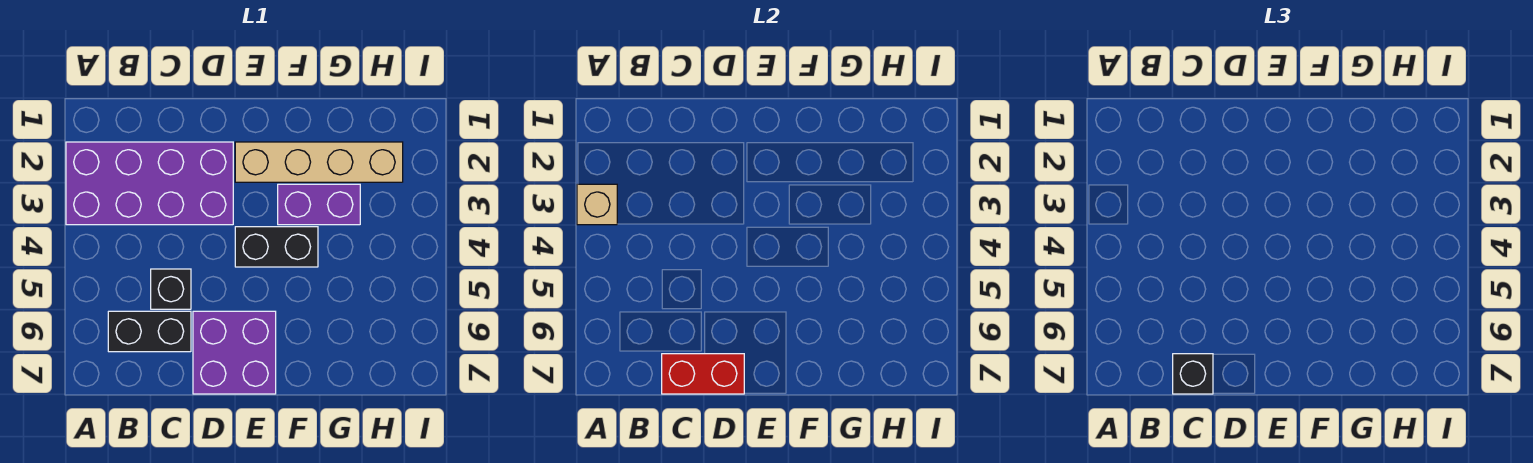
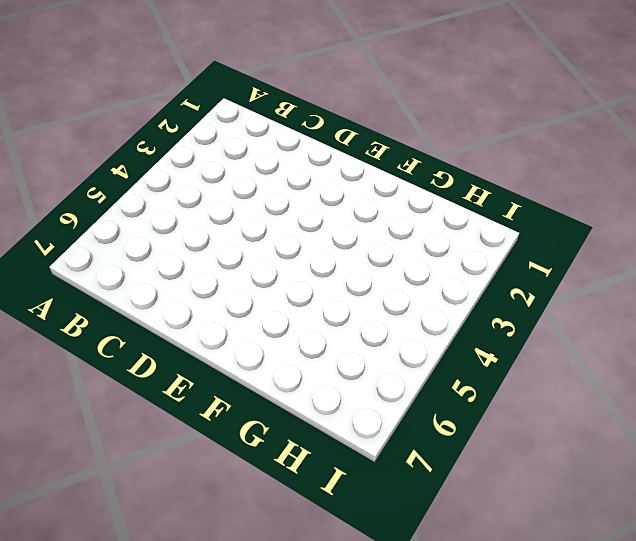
none -> purple 2x4 brick [66,142,233,225]
none -> black 1x2 brick [108,311,191,352]

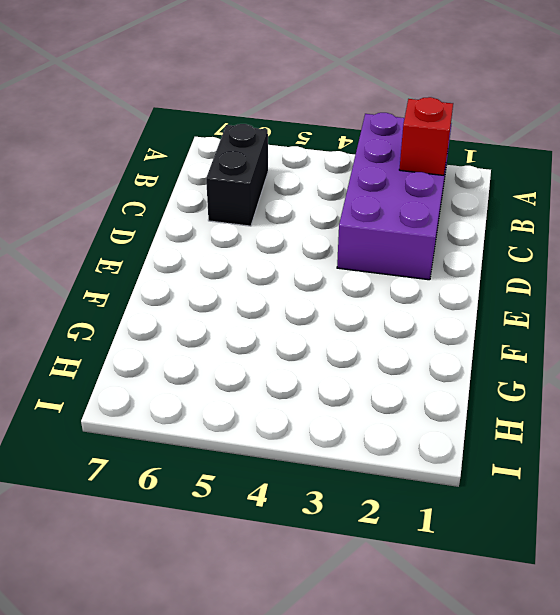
red 1x1 brick [399,97,453,175] -> none
none -> black 1x1 brick [151,269,191,309]
none -> purple 2x2 brick [193,311,276,394]

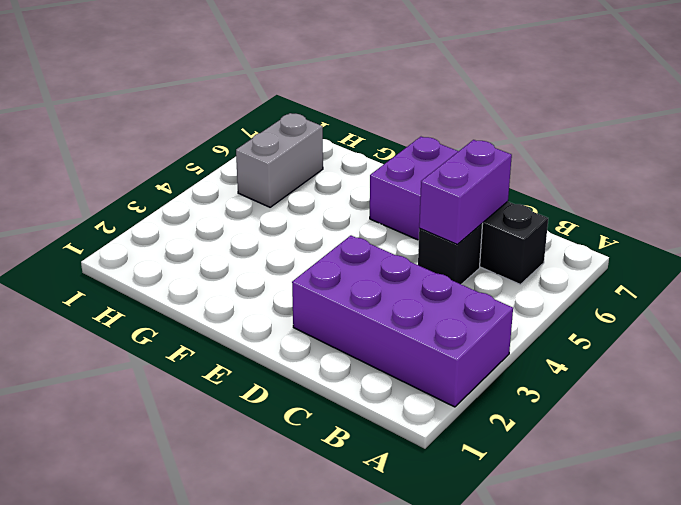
purple 1x2 brick [419,140,512,245] -> purple 1x2 brick turned to [278,184,360,225]
grey 1x2 brick [236,113,323,207] -> none
none -> tan 1x4 brick [235,142,403,182]
none -> black 1x2 brick [235,227,318,267]

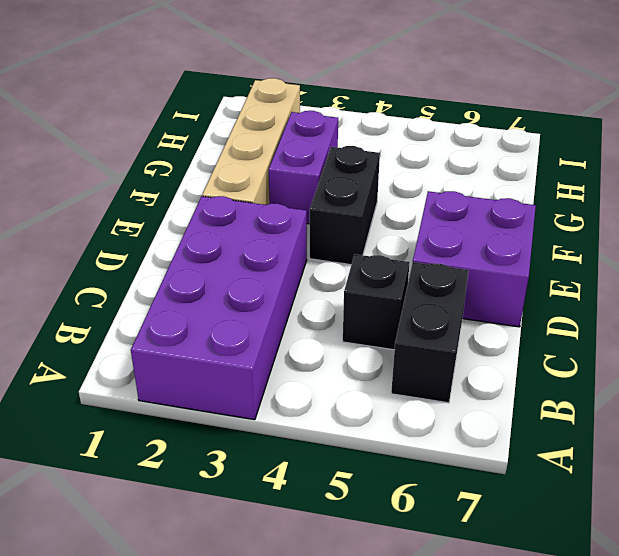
none -> tan 1x1 brick [577,184,617,225]
none -> red 1x2 brick [662,354,744,394]

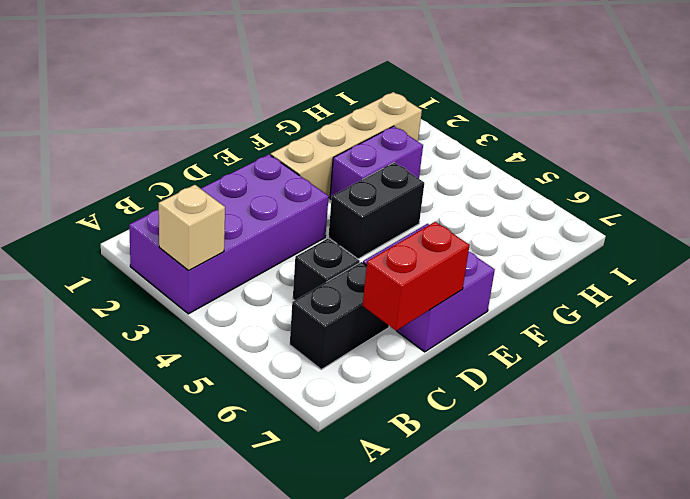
none -> black 1x1 brick [1173,354,1213,394]

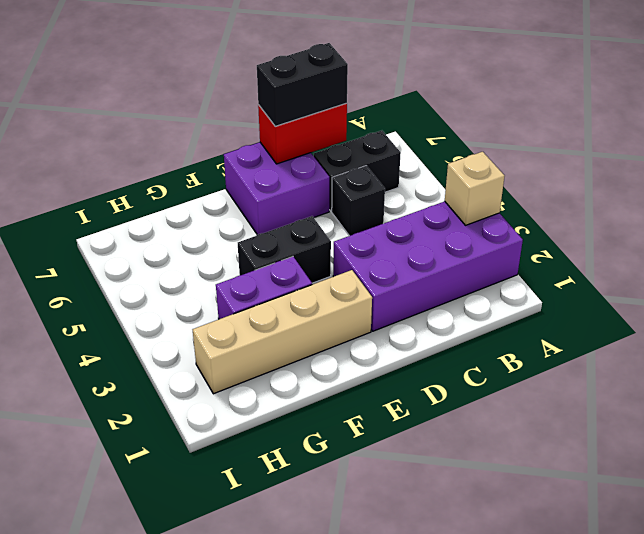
black 1x2 brick [257,43,348,126] -> black 1x1 brick [1173,354,1213,394]

